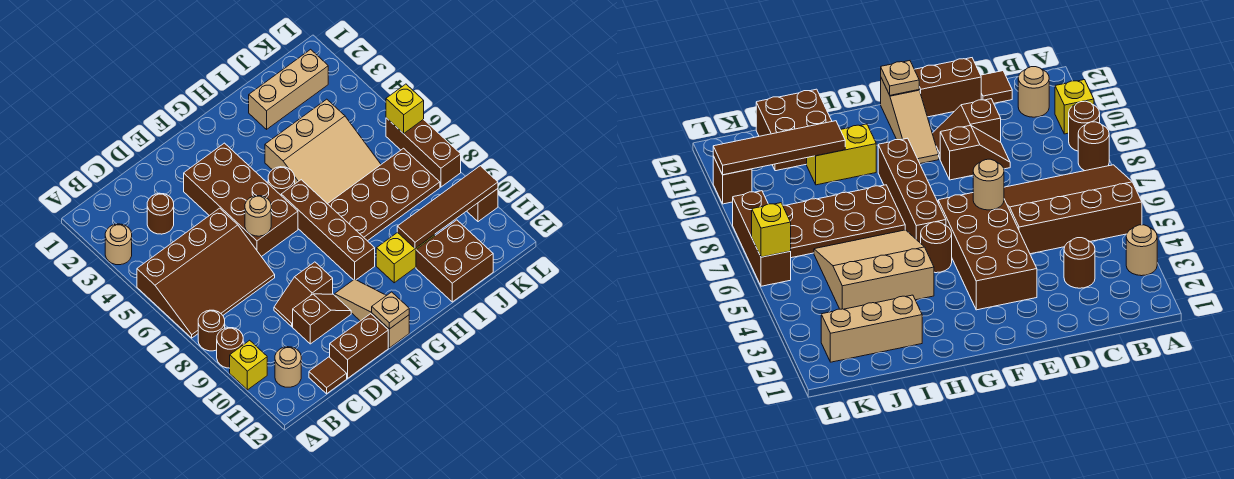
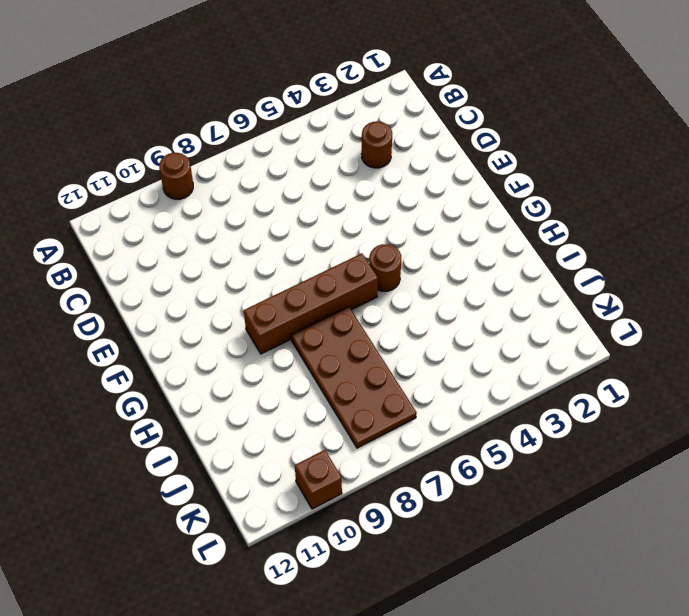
none -> tan 1x1 round brick [105,224,132,265]
none -> brown 3x4 slope [137,208,275,338]
none -> brown 1x1 round brick [198,310,225,351]

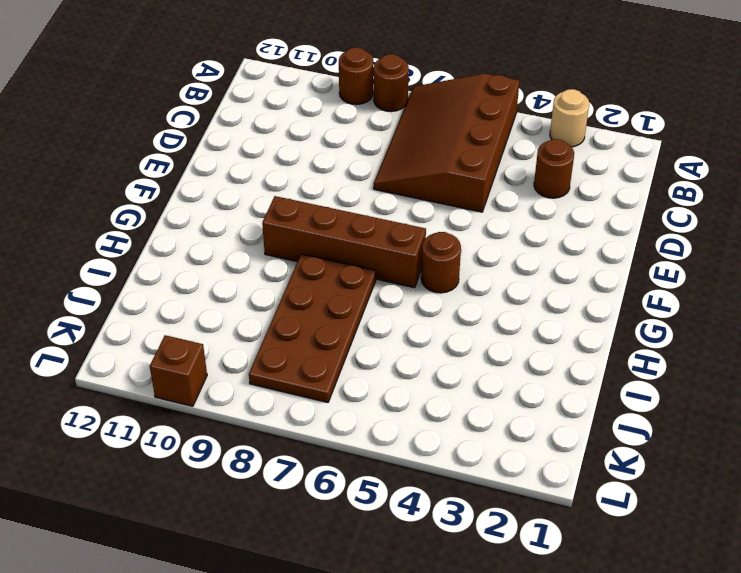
none -> yellow 1x1 brick [230,340,267,390]
none -> tan 1x1 round brick [275,347,301,387]
none -> brown 1x1 tile [309,357,347,394]

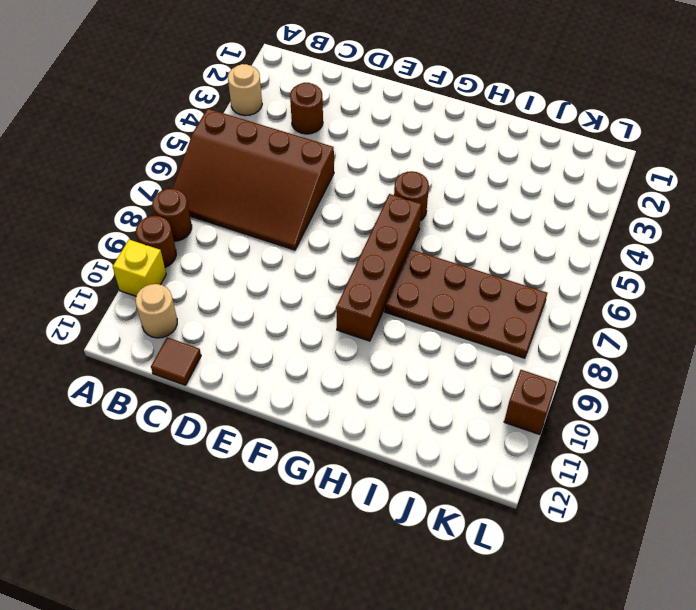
none -> brown 1x2 slope [274,262,333,327]
none -> brown 1x2 slope [293,294,351,344]
none -> brown 1x2 brick [330,314,388,378]

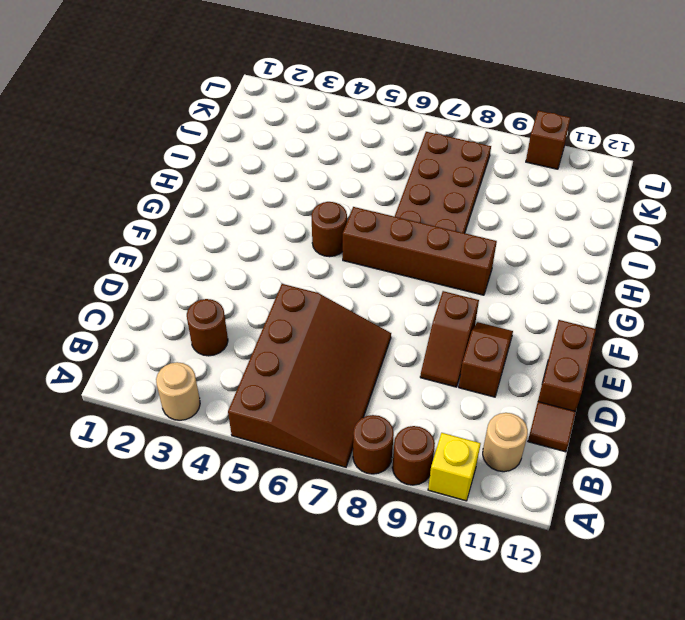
none -> brown 2x4 brick [184,143,298,257]
none -> tan 1x3 slope [335,279,409,348]
none -> tan 3x3 slope [265,99,381,204]

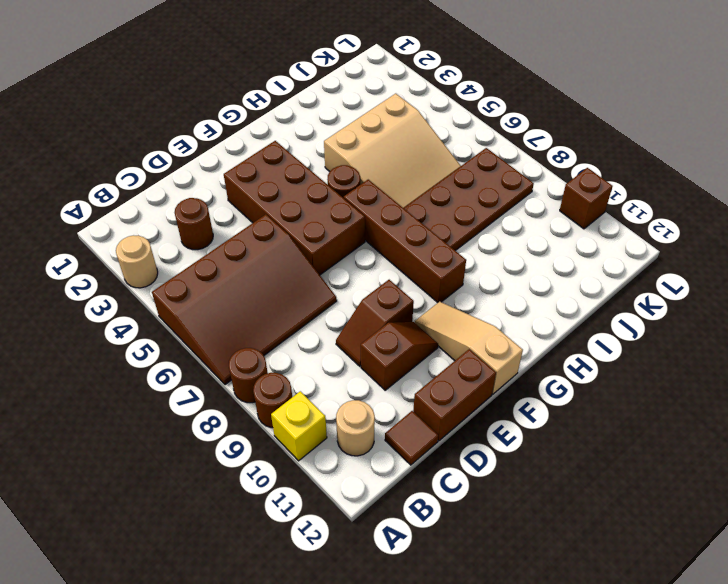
none -> yellow 1x2 brick [376,232,435,283]
none -> tan 1x3 brick [249,49,328,129]
none -> brown 2x2 brick [416,220,493,302]

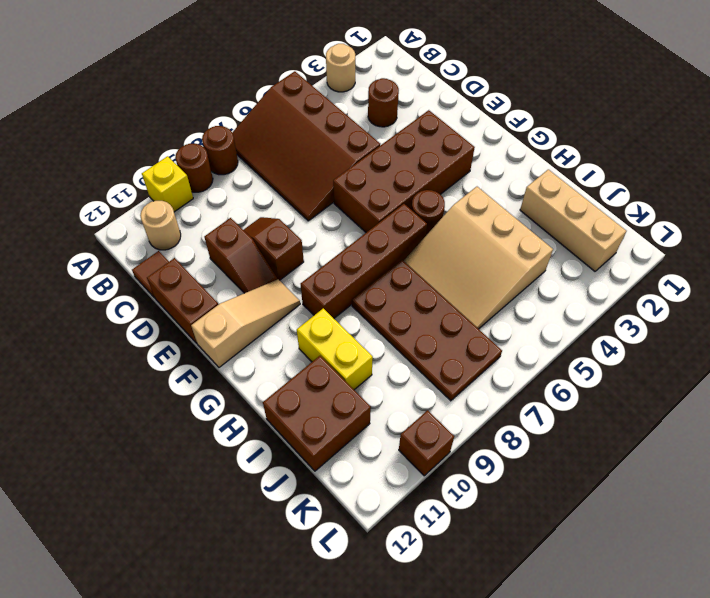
none -> brown 1x3 brick [386,118,461,187]
none -> tan 1x1 round brick [245,196,271,236]
none -> tan 1x1 plate [372,292,409,329]

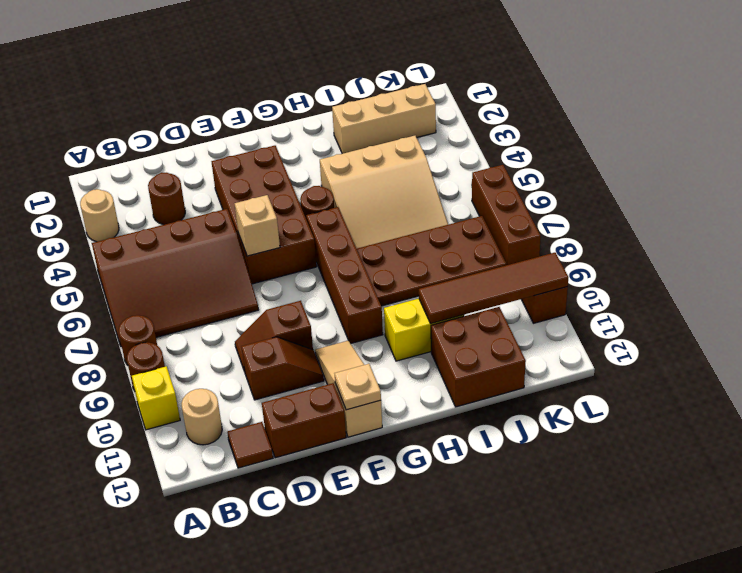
tan 1x1 brick [235,195,280,256] -> tan 1x1 round brick [245,196,271,236]
none -> yellow 1x1 brick [386,84,424,134]

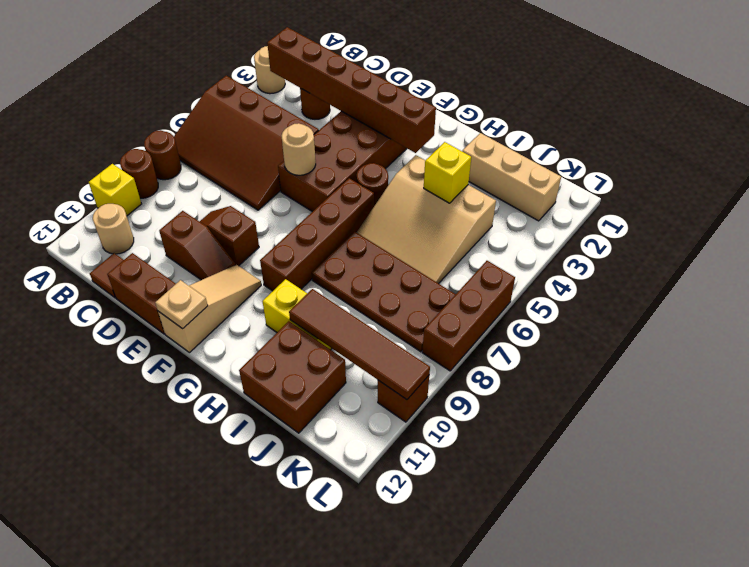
brown 1x6 brick [267,27,436,153] -> none
yellow 1x1 brick [424,142,471,203] -> yellow 1x1 brick moved to [386,84,424,134]

